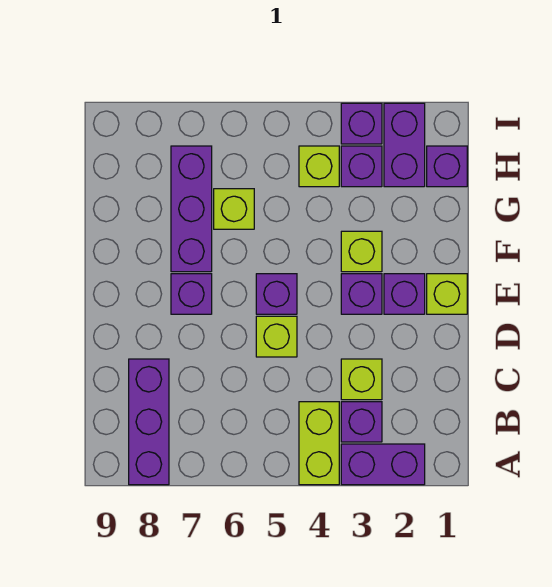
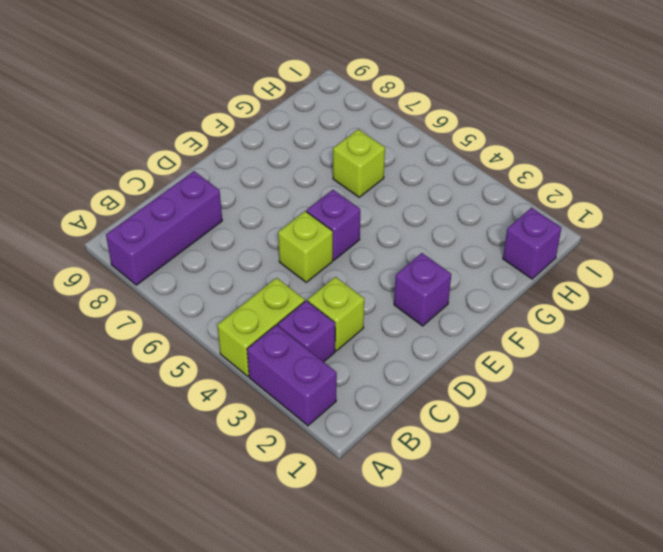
none -> lime 1x1 brick [427,274,467,314]
none -> purple 1x1 brick [341,274,382,314]
none -> purple 1x1 brick [171,274,212,314]

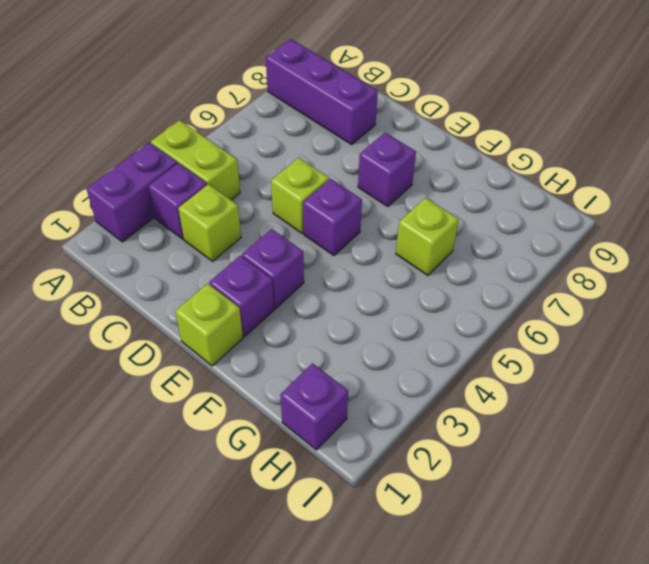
none -> lime 1x1 brick [341,231,382,272]
none -> purple 1x3 brick [171,146,212,272]
none -> purple 1x2 brick [384,103,425,187]

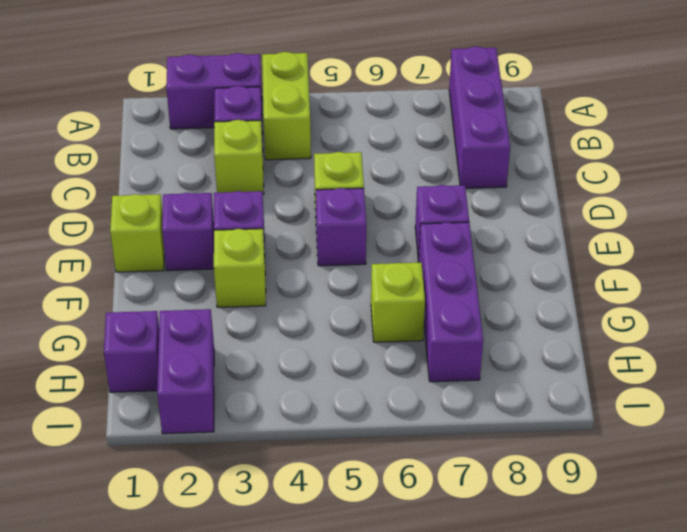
none -> purple 1x1 brick [341,146,382,187]
none -> lime 1x1 brick [299,146,339,187]
none -> purple 1x1 brick [341,103,382,144]

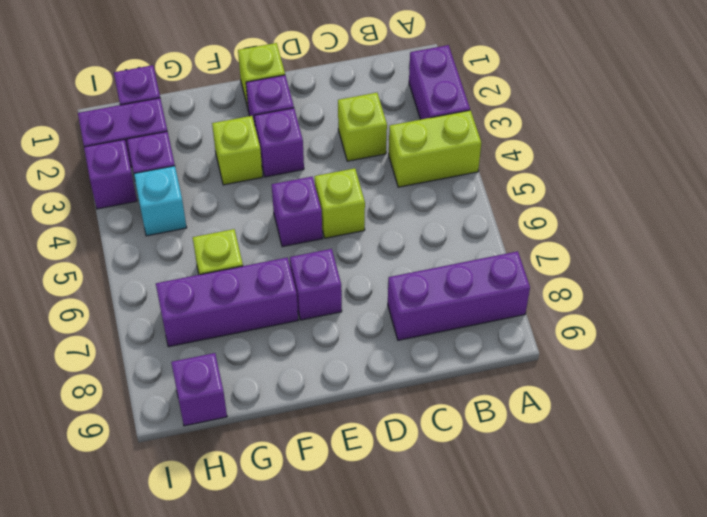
cyan 1x1 brick [134,166,187,236] -> lime 1x1 brick [299,146,339,187]
purple 1x1 brick [171,353,227,426] -> purple 1x1 brick moved to [341,402,382,442]

